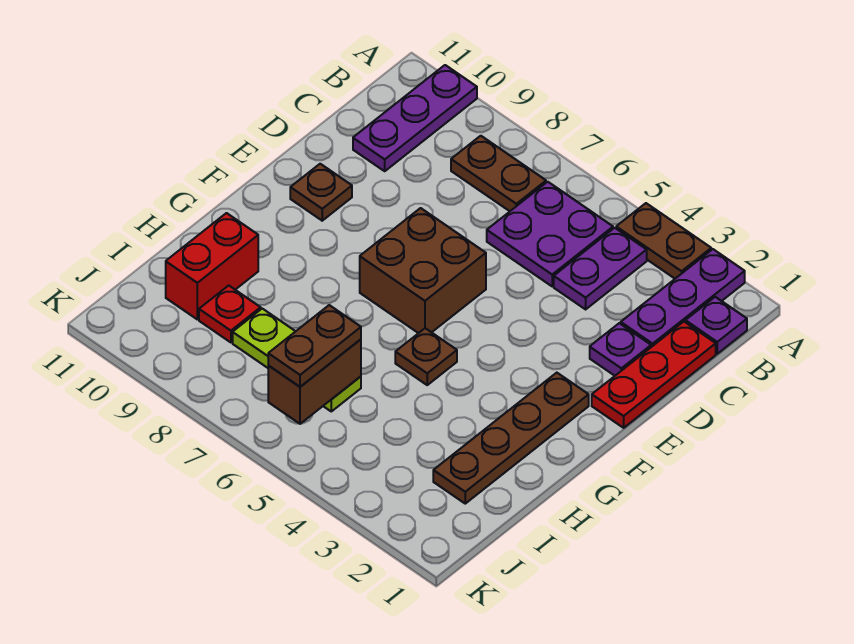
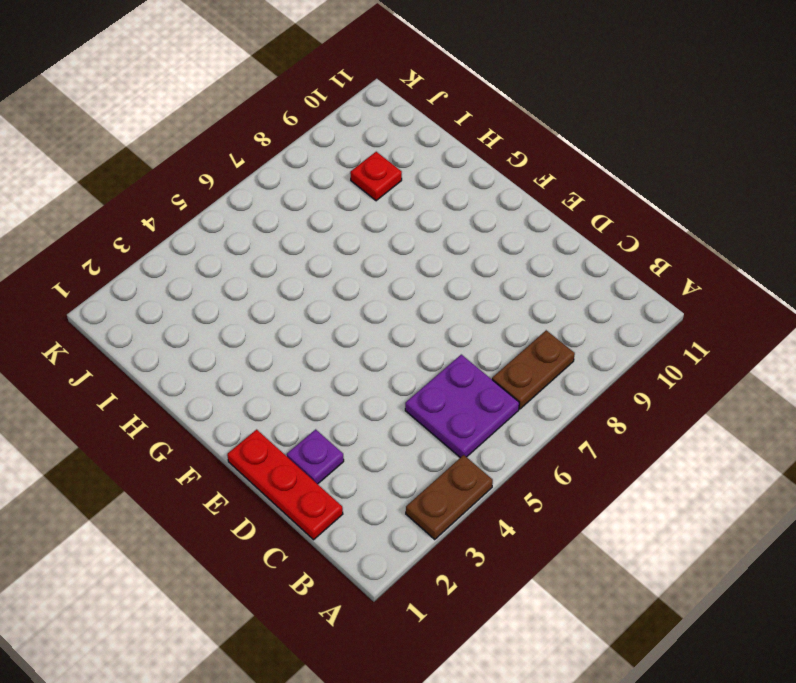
none -> purple 1x3 plate [621,249,745,347]
none -> purple 1x3 plate [353,65,477,171]
none -> purple 1x1 plate [685,297,747,354]

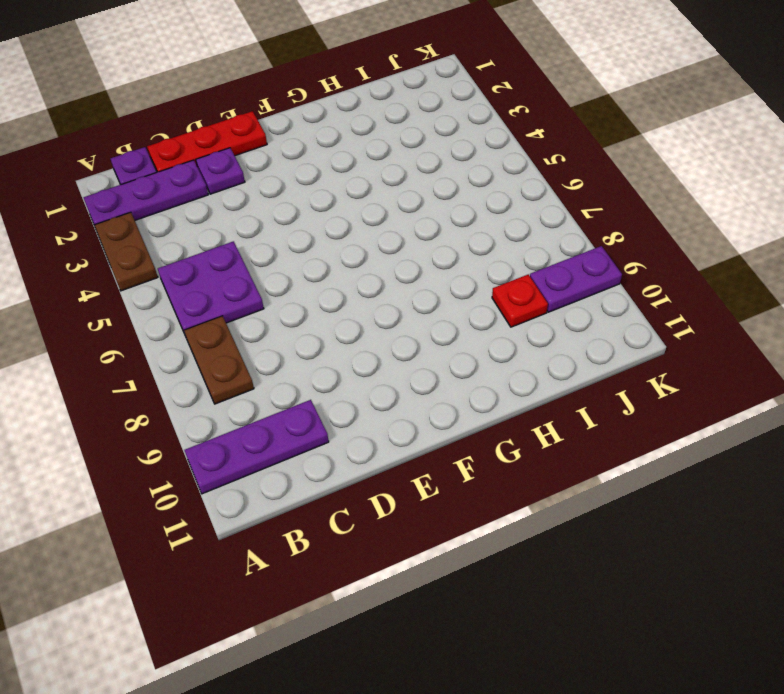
purple 1x2 plate [530,246,622,312] -> purple 1x2 plate moved to [554,228,647,309]
none -> brown 2x2 brick [360,208,486,333]
none -> brown 1x1 plate [290,164,352,221]
none -> brown 1x4 plate [433,373,589,504]

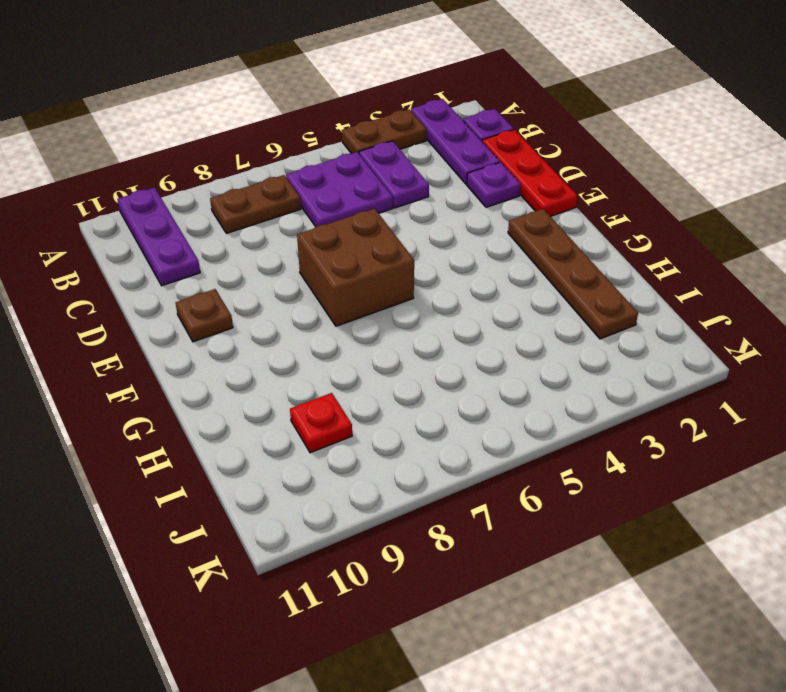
none -> brown 1x1 plate [395,328,457,385]
none -> red 1x2 brick [166,213,258,319]
none -> lime 1x3 plate [233,309,361,411]

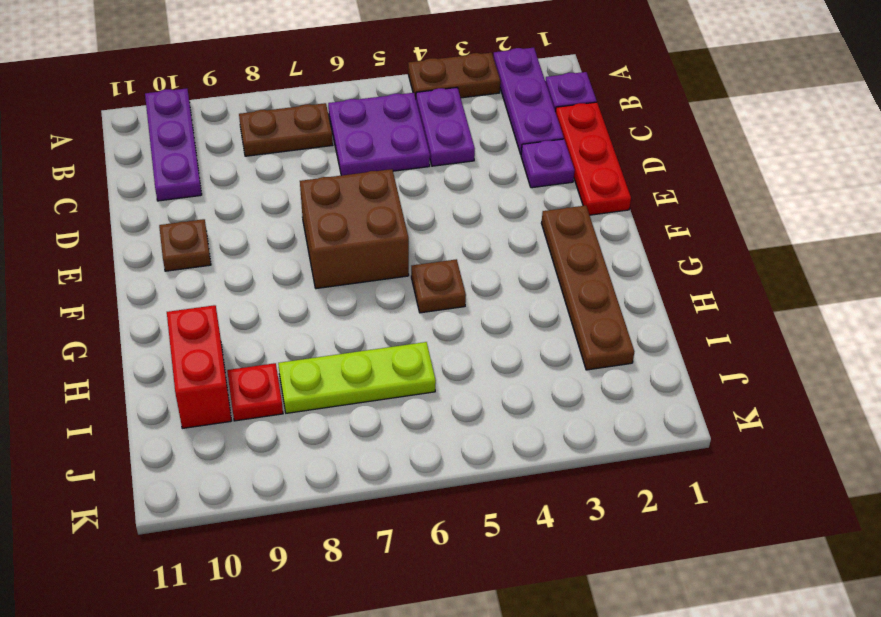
none -> brown 1x2 brick [268,339,361,424]
none -> brown 1x2 plate [268,305,361,387]

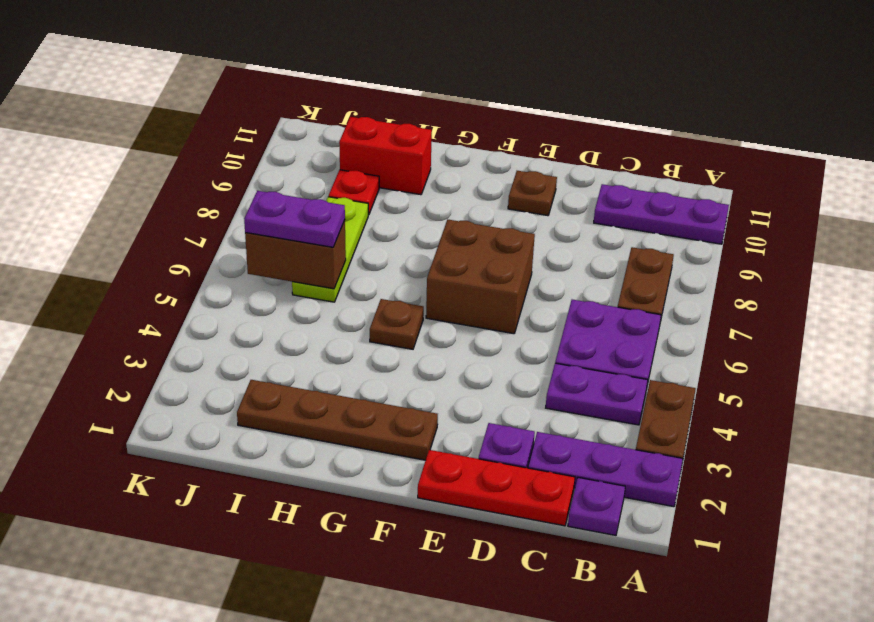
purple 1x2 plate [244,191,345,247] -> brown 1x2 plate [268,305,361,387]

